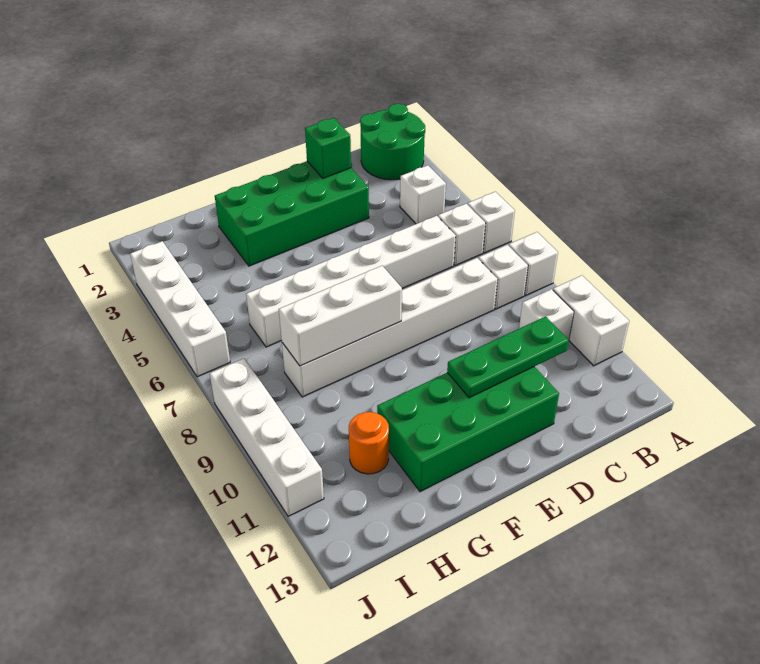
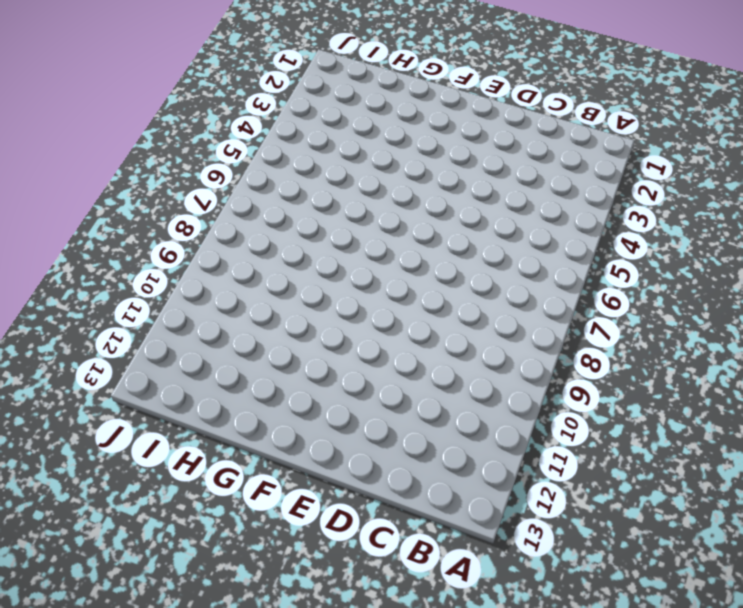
none -> green 2x2 round brick [360,104,425,180]
none -> white 1x1 brick [468,192,515,253]
none -> white 1x1 brick [509,232,558,296]

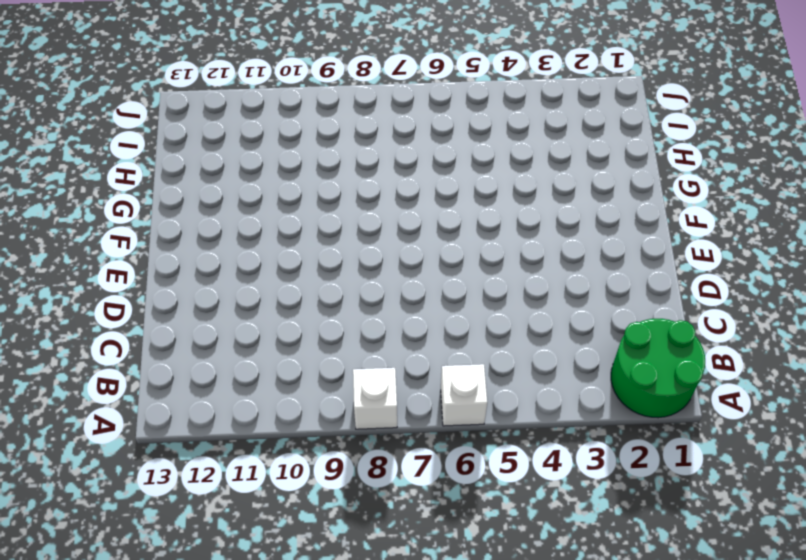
none -> white 1x2 brick [553,275,629,366]
none -> white 1x1 brick [400,165,446,224]
none -> white 1x1 brick [438,204,486,266]

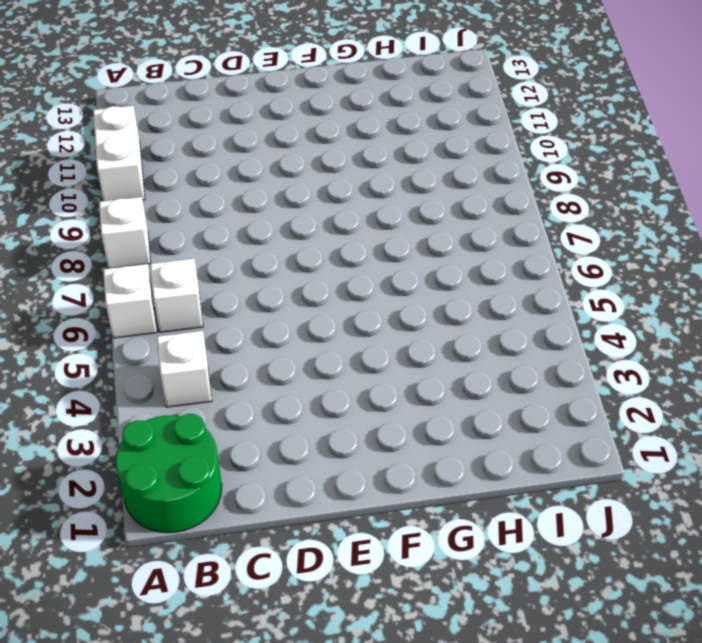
none -> white 1x1 brick [479,245,528,309]
none -> white 1x1 brick [519,289,574,340]
none -> white 1x6 brick [246,216,456,347]

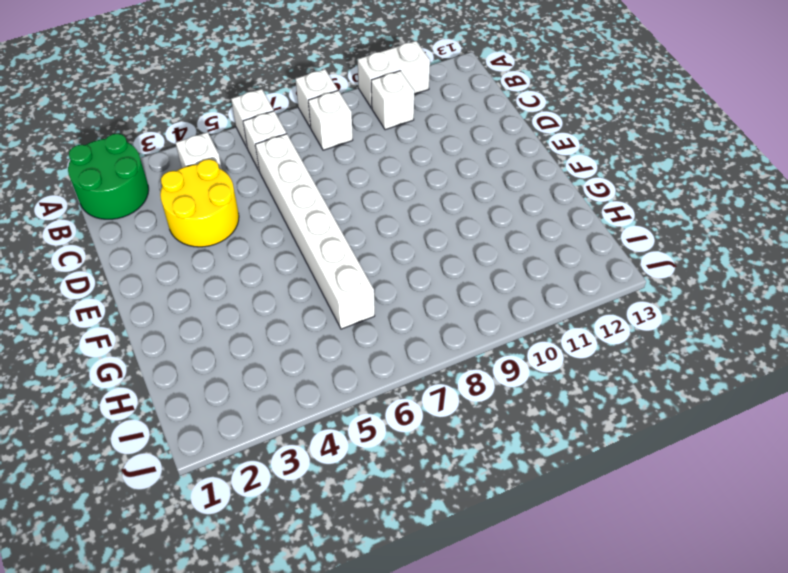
yellow 2x2 round brick [160,159,239,247] -> green 2x4 brick [215,161,369,266]
none -> white 1x6 brick [282,258,498,397]
none -> green 2x4 brick [377,367,559,492]
none -> orange 1x1 round brick [349,412,389,474]

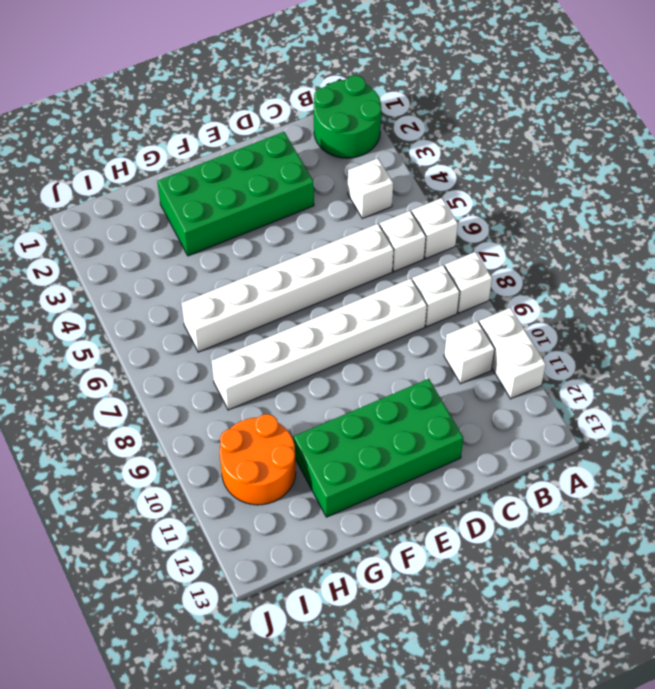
orange 2x2 round brick [220,414,296,505] -> orange 1x1 round brick [349,412,389,474]
none -> white 1x4 brick [130,241,230,377]
none -> white 1x4 brick [210,358,324,516]
none -> green 1x3 plate [447,316,569,398]

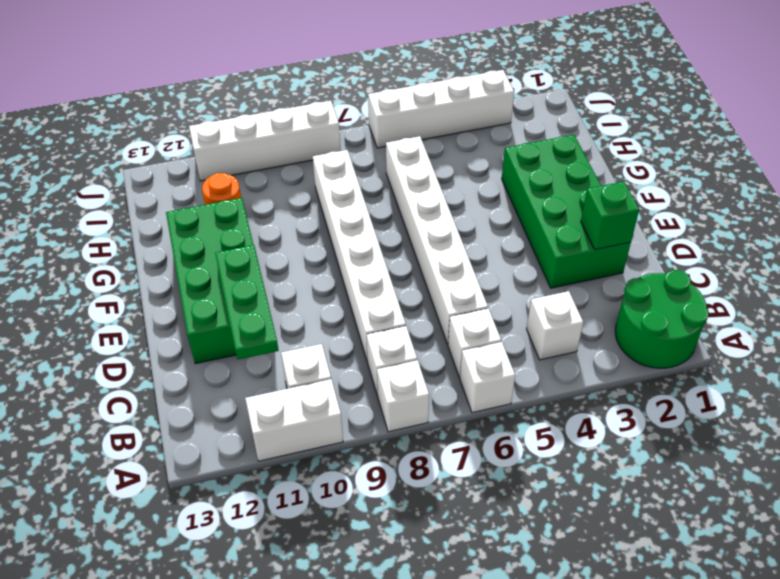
none -> white 1x3 brick [279,266,402,366]

